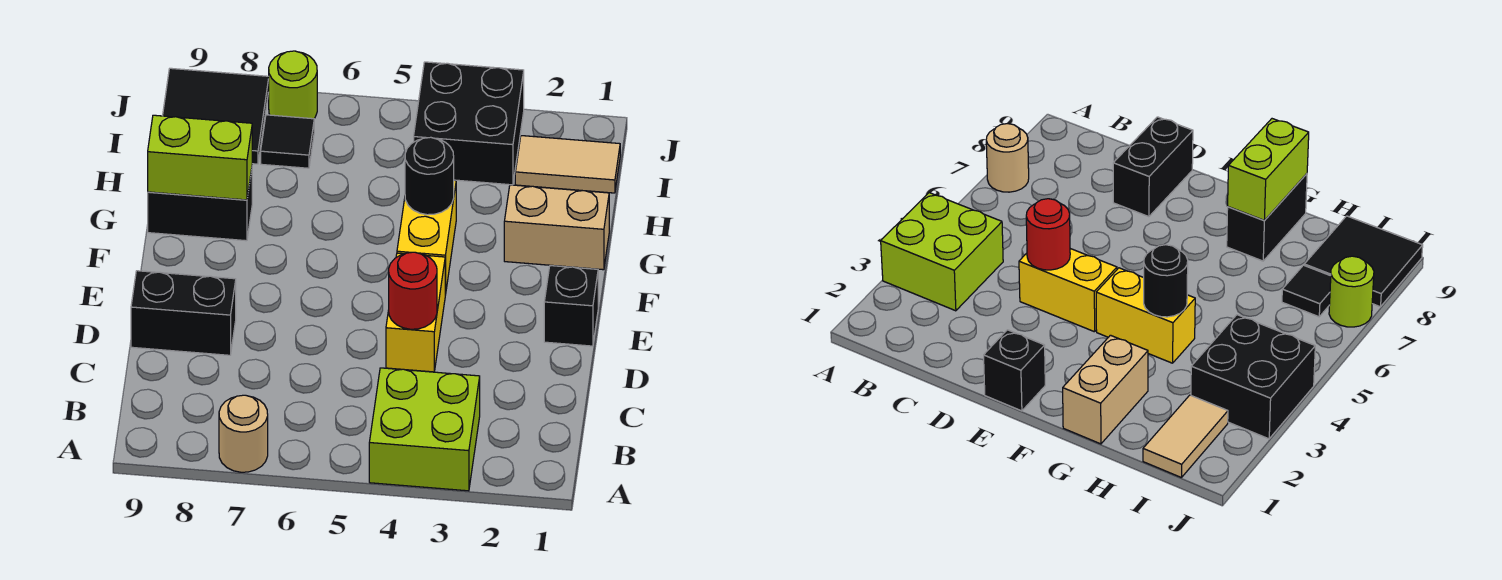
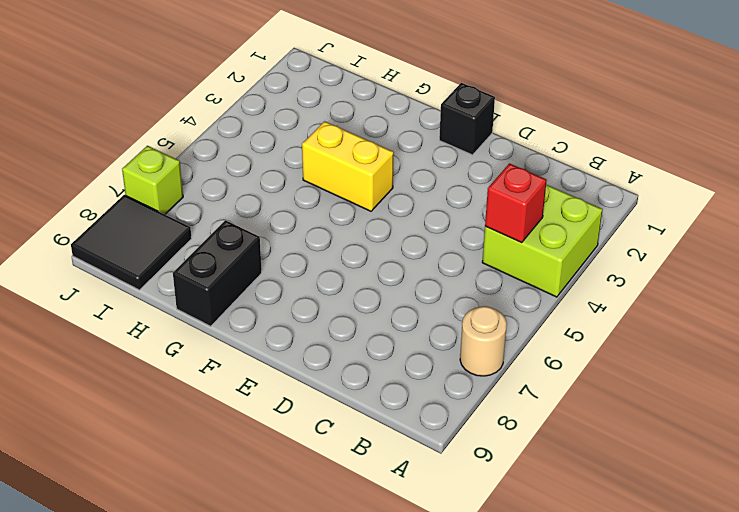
red 1x1 brick [485,163,547,243] -> none
lime 1x1 brick [122,146,183,214] -> lime 1x1 round brick [269,51,317,119]
none -> yellow 1x2 brick [386,253,445,372]
none -> black 1x2 brick [131,271,236,355]
none -> tan 1x2 brick [504,185,609,270]

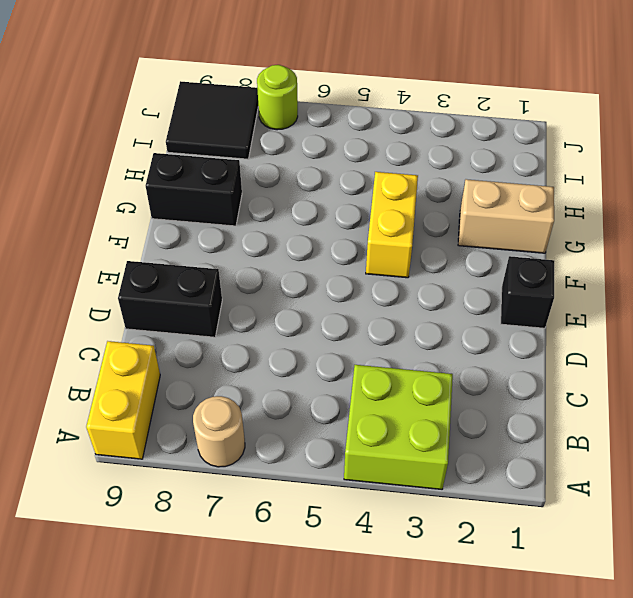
yellow 1x2 brick [86,341,160,459] -> yellow 1x2 brick moved to [386,253,445,372]
none -> tan 1x2 tile [515,136,620,193]
none -> black 2x2 brick [414,62,524,185]
none -> black 1x1 tile [261,115,314,168]

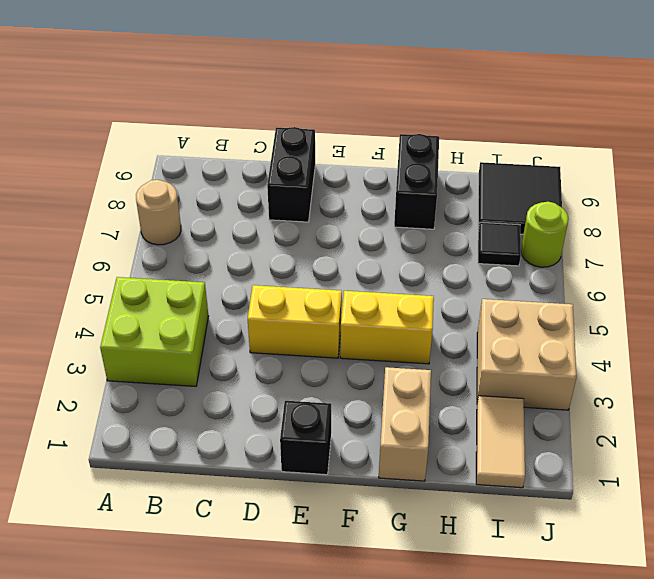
tan 2x2 brick [477,299,577,410] -> black 2x2 brick [414,62,524,185]
none -> red 1x1 round brick [389,252,437,329]
none -> black 1x1 round brick [405,137,454,215]
none -> lime 1x2 brick [148,115,252,200]

